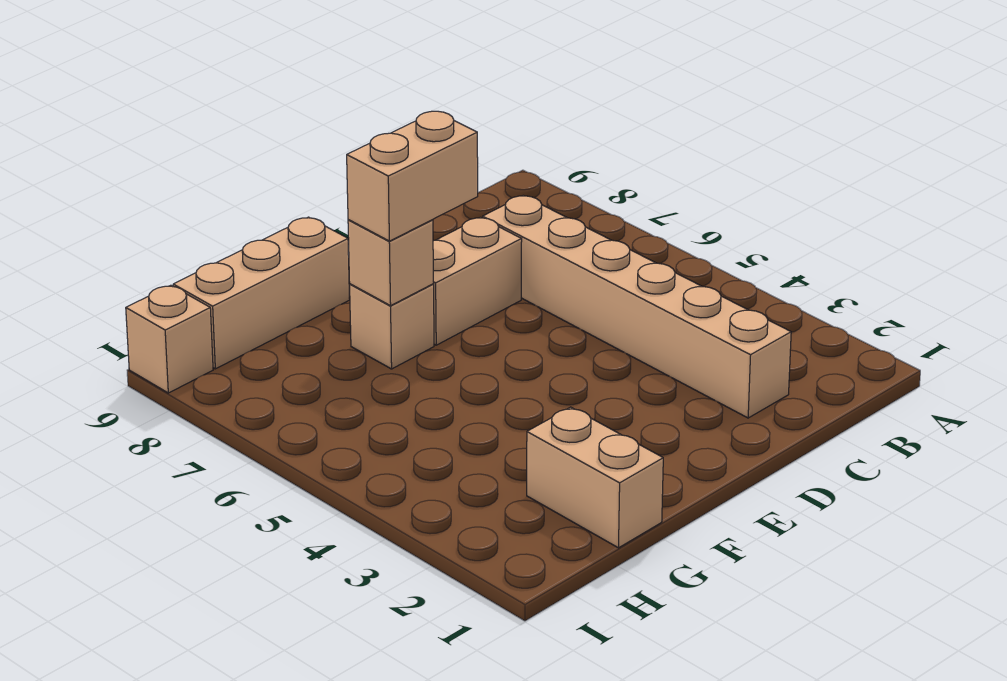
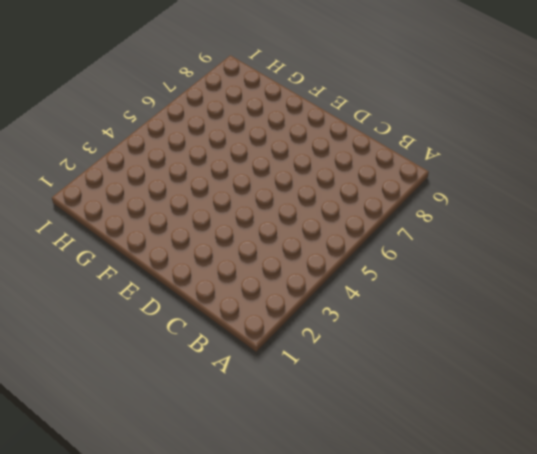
none -> tan 1x6 brick [483,195,791,418]
none -> tan 1x2 brick [433,217,522,345]

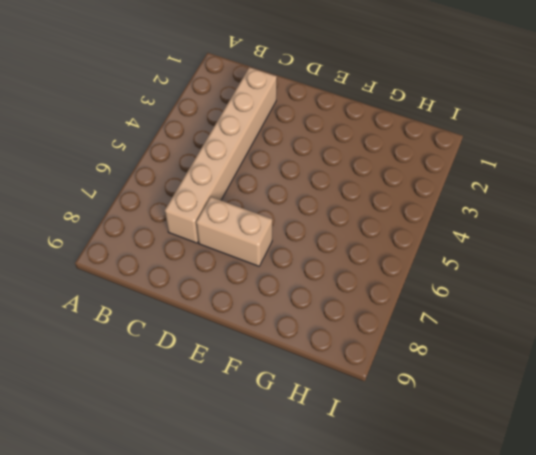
none -> tan 1x1 brick [350,284,434,369]
none -> tan 1x3 brick [173,217,350,369]

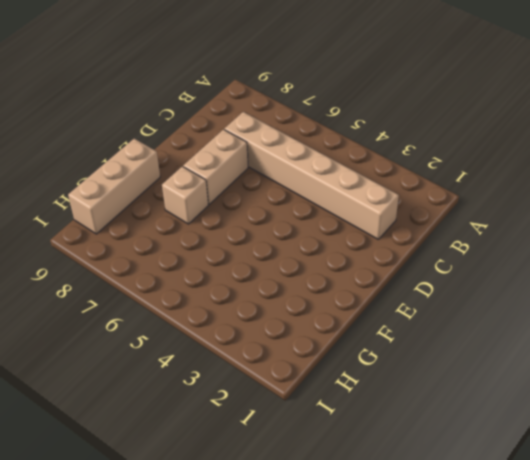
none -> tan 1x2 brick [527,407,663,548]
none -> tan 1x1 brick [126,285,213,393]

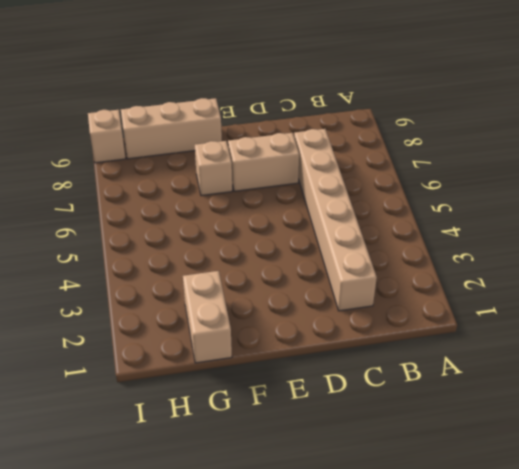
none -> tan 1x1 brick [348,220,434,306]
none -> tan 1x2 brick [347,111,478,241]

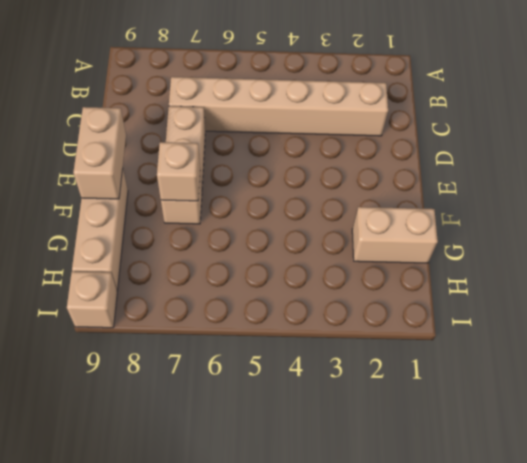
tan 1x2 brick [73,107,126,199] -> tan 1x2 brick moved to [347,111,478,241]

